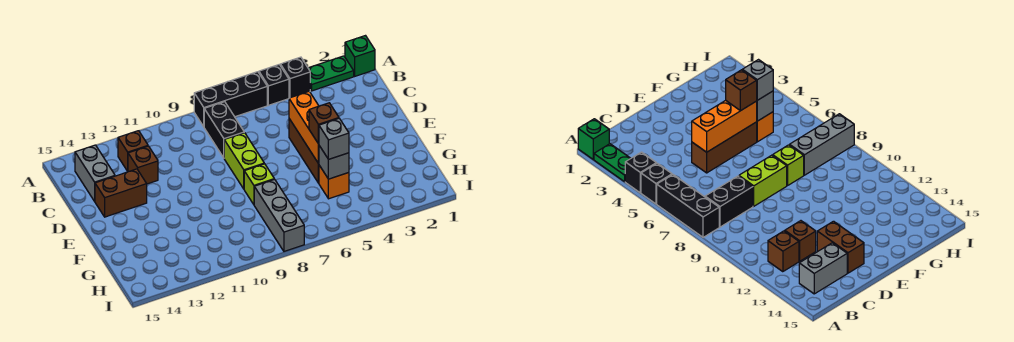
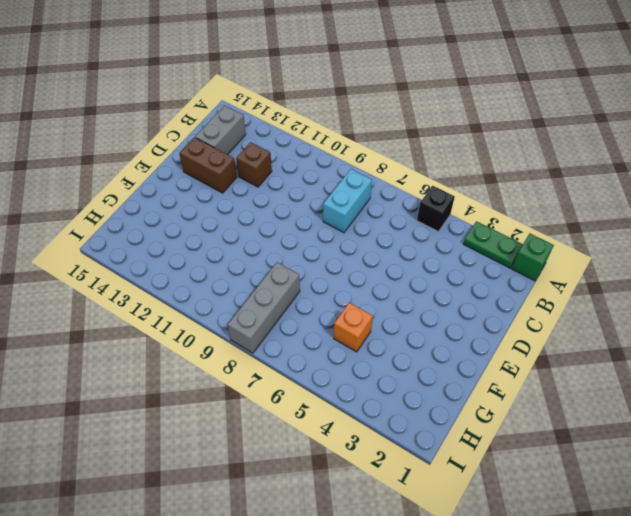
cyan 1x2 brick [323,169,372,233] -> black 1x2 brick [204,102,244,158]
none -> black 1x1 brick [280,57,310,98]
none -> black 1x3 brick [194,72,267,127]
none -> brown 1x1 brick [118,131,148,171]

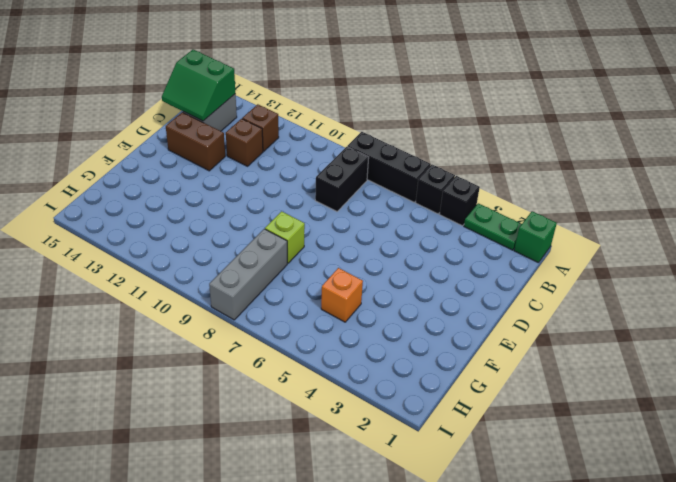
green 2x2 slope [162,50,235,121] -> none
none -> brown 1x3 brick [289,119,319,183]
none -> lime 1x2 brick [224,133,264,189]
none -> orange 1x3 brick [289,91,319,164]

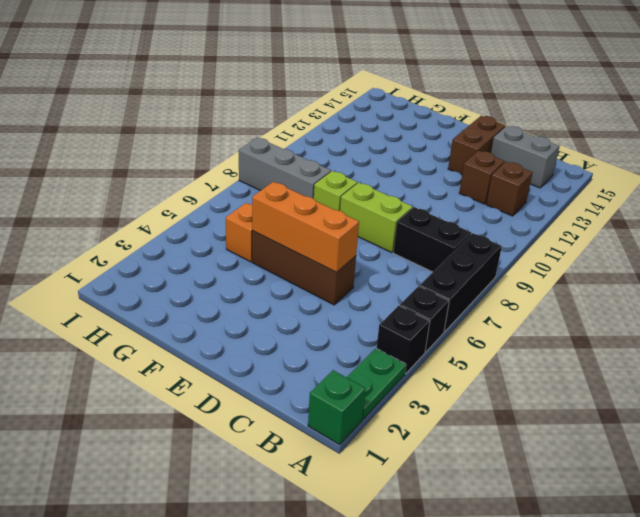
none -> grey 1x1 brick [319,146,349,179]
none -> brown 1x1 brick [309,103,339,144]
none -> grey 1x1 brick [319,119,349,159]

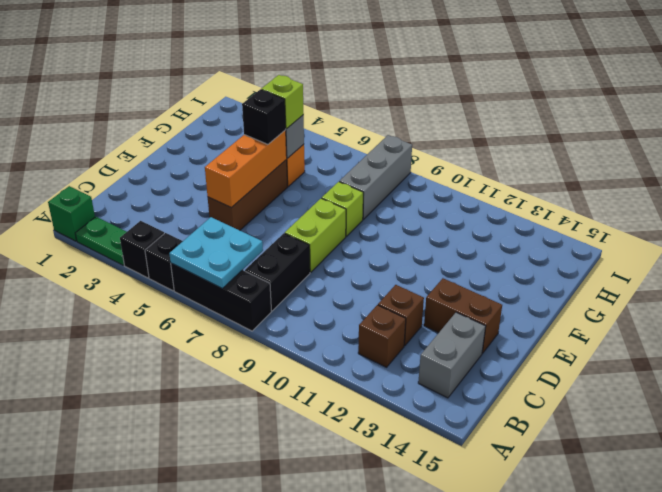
cyan 2x2 plate [169,217,263,289] -> none
black 1x1 brick [242,89,286,144] -> brown 1x1 brick [309,103,339,144]
lime 1x1 brick [261,75,304,129] -> grey 1x1 brick [319,119,349,159]

